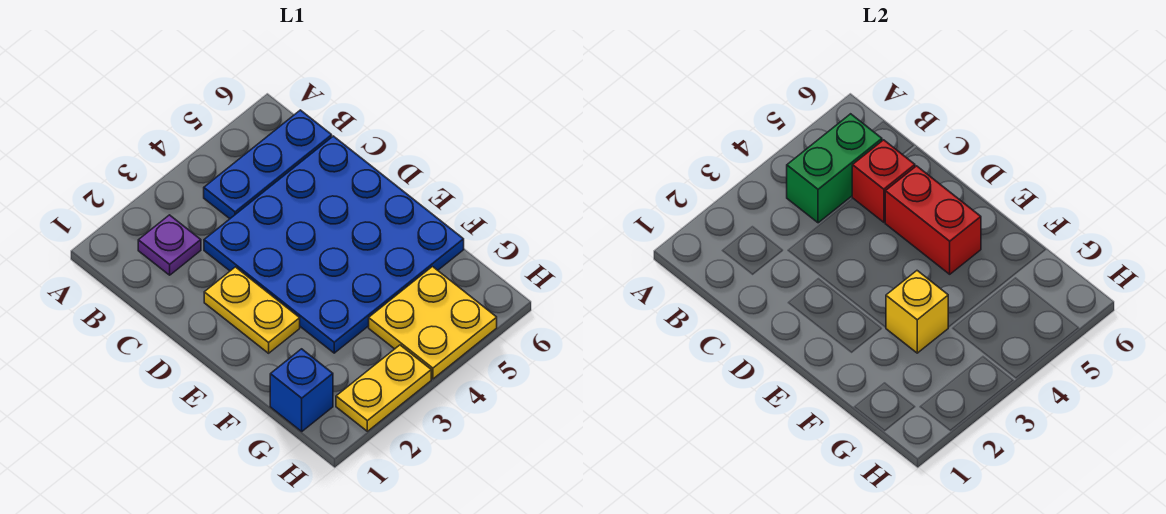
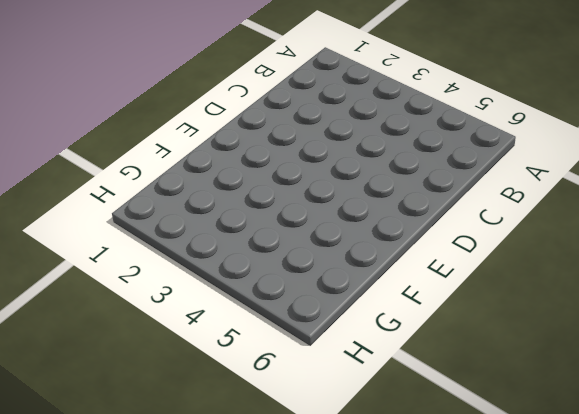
none -> purple 1x1 plate [138,215,201,275]
none -> blue 1x3 plate [204,110,332,219]

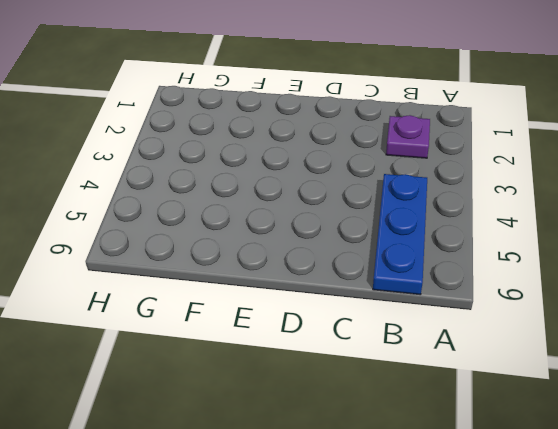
none -> blue 4x4 plate [204,136,464,353]
none -> yellow 1x2 plate [204,267,300,353]

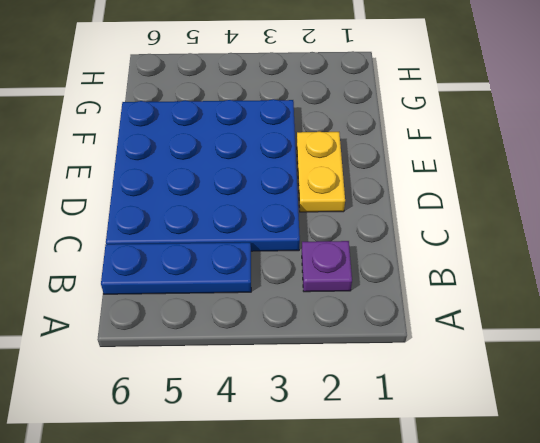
none -> blue 1x1 brick [270,349,333,431]
none -> yellow 2x2 plate [369,267,497,379]

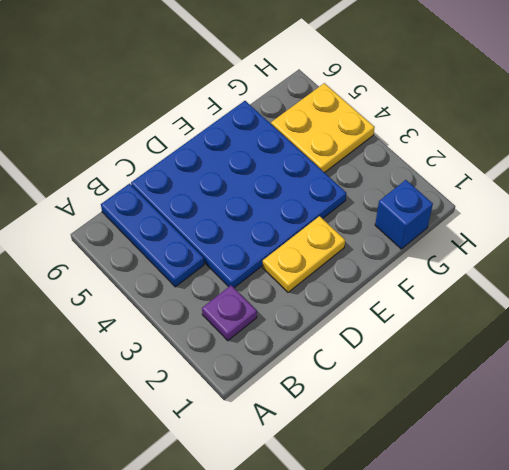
none -> yellow 1x2 plate [336,345,431,431]
none -> green 1x2 brick [787,114,882,223]

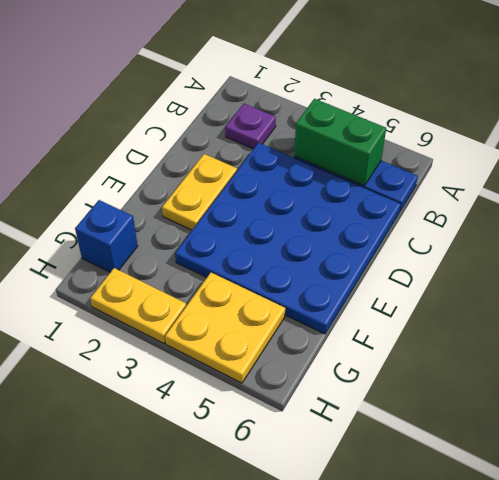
none -> red 1x1 brick [852,140,915,222]
none -> red 1x2 brick [885,166,981,274]

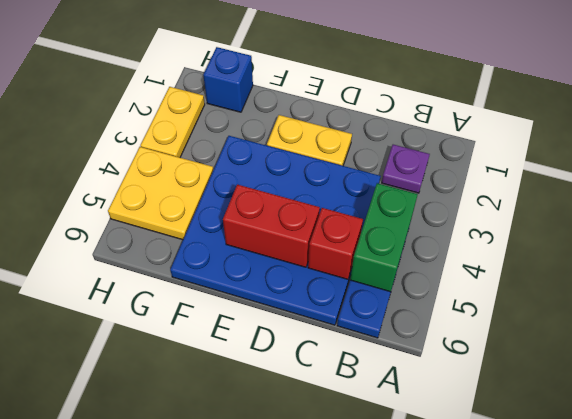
none -> yellow 1x1 brick [886,271,948,353]

